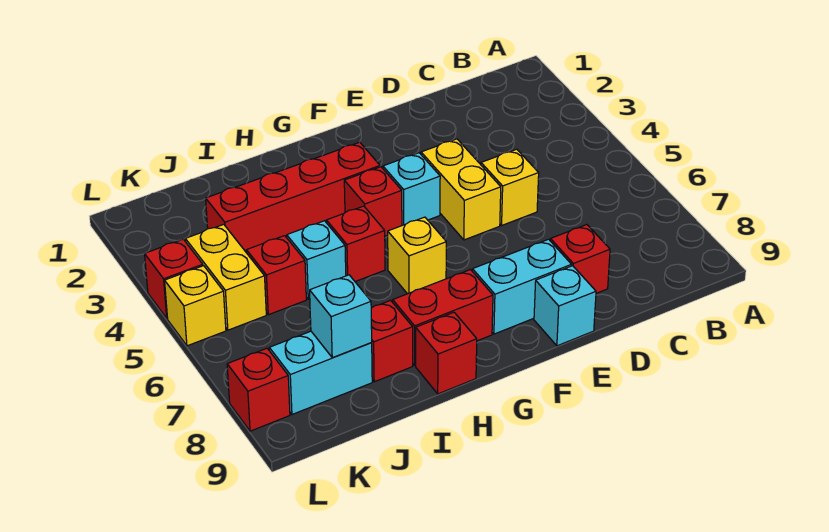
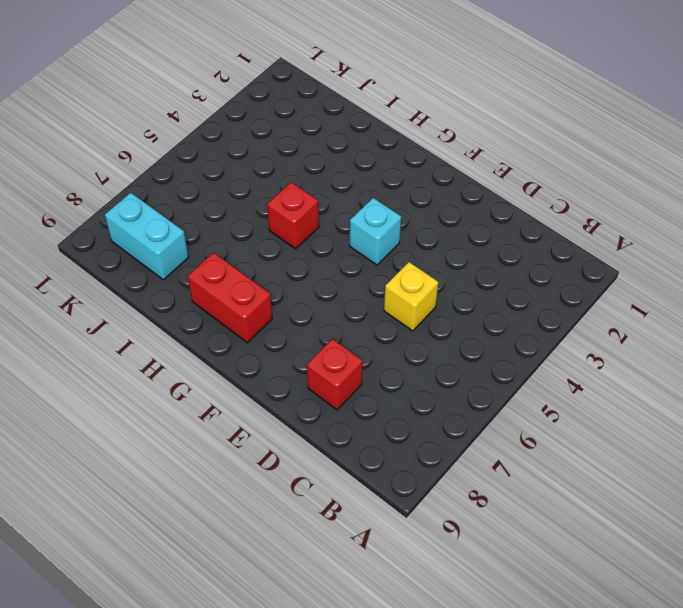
none -> yellow 1x2 brick [421,139,501,240]
none -> cyan 1x2 brick [472,239,572,334]
none -> cyan 1x1 brick [534,266,596,346]

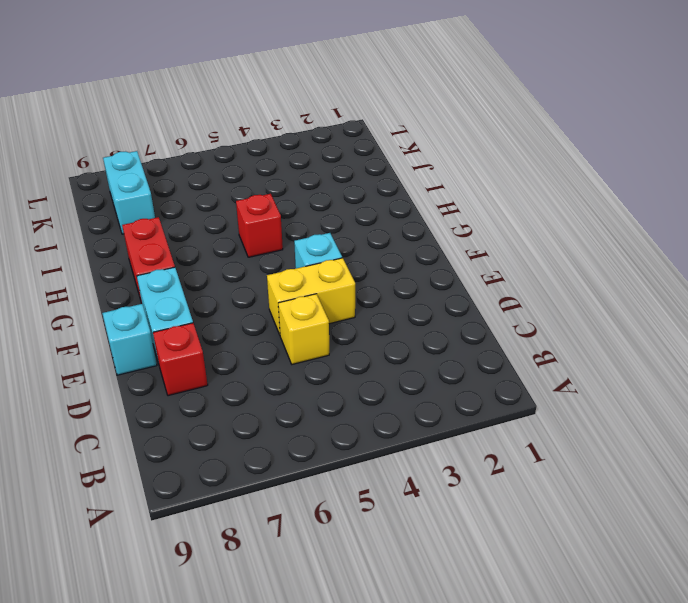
none -> red 1x4 brick [206,142,380,253]
none -> red 1x1 brick [344,167,402,236]
none -> yellow 1x1 brick [388,217,446,294]

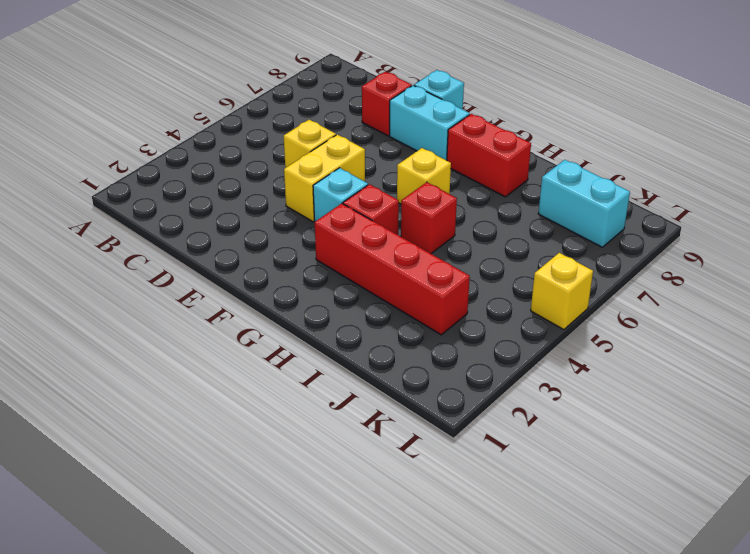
none -> red 1x1 brick [416,312,477,394]
none -> cyan 1x1 brick [287,221,346,299]
none -> red 1x1 brick [371,300,413,382]

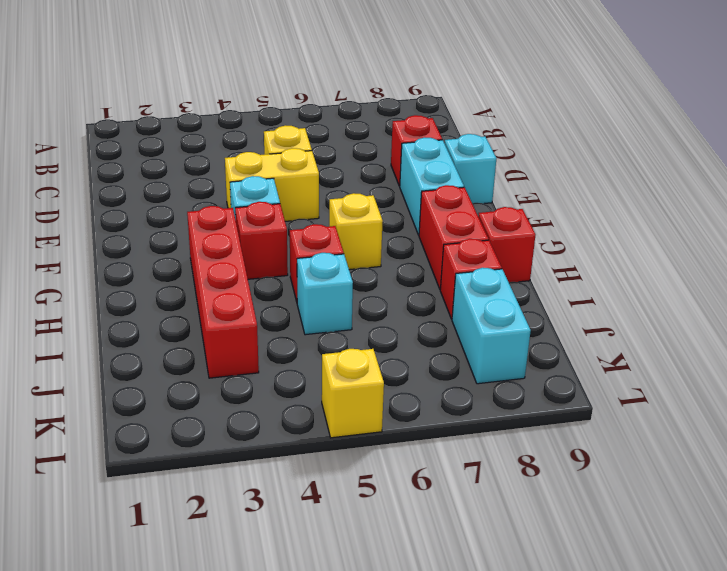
none -> red 1x1 brick [246,236,306,315]
none -> yellow 1x2 brick [185,224,266,330]
none -> red 1x1 brick [145,239,203,318]

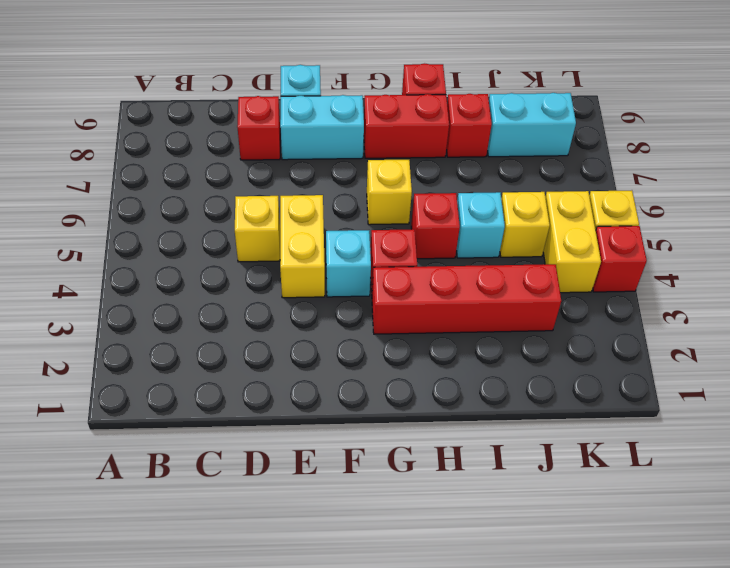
yellow 1x1 brick [500,192,550,257] -> red 1x1 brick [246,236,306,315]
none -> red 1x1 brick [227,348,290,431]
none -> cyan 1x1 brick [310,275,372,358]

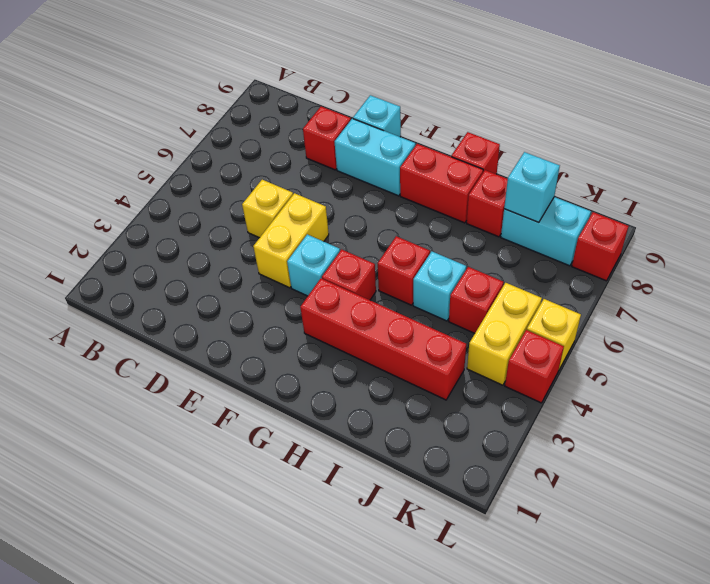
none -> yellow 1x1 brick [388,217,446,294]

